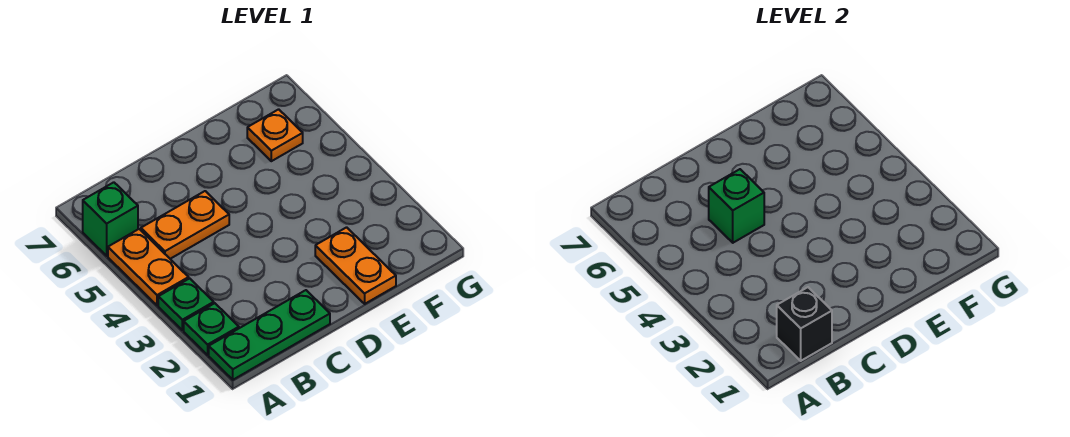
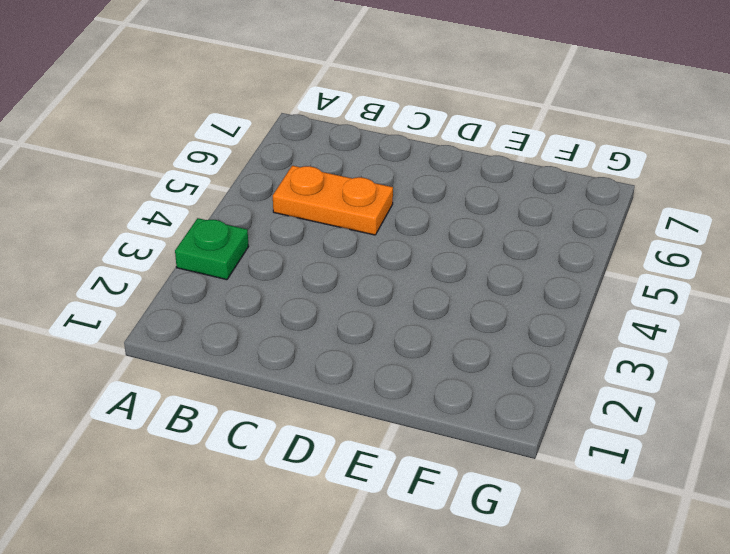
none -> green 1x3 plate [209,290,330,380]
none -> green 1x1 plate [184,303,239,355]

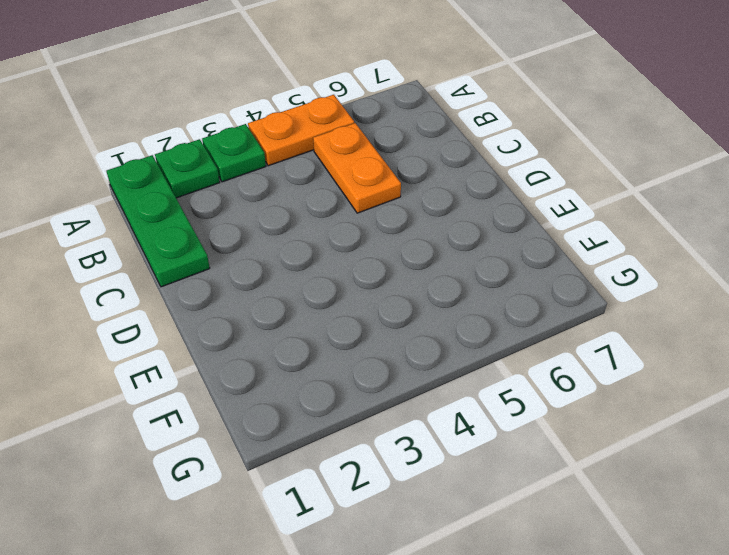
none -> green 1x1 brick [83,182,138,256]
none -> orange 1x2 plate [315,227,396,304]

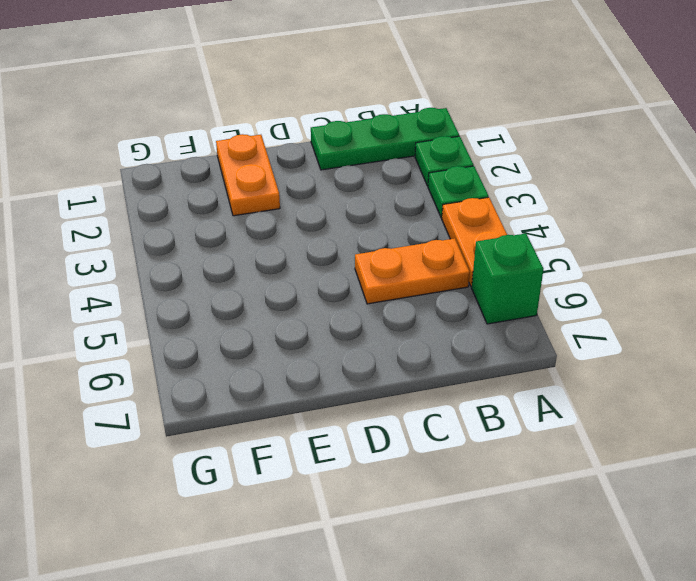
none -> orange 1x1 plate [247,109,303,161]
none -> black 1x1 brick [777,287,832,361]

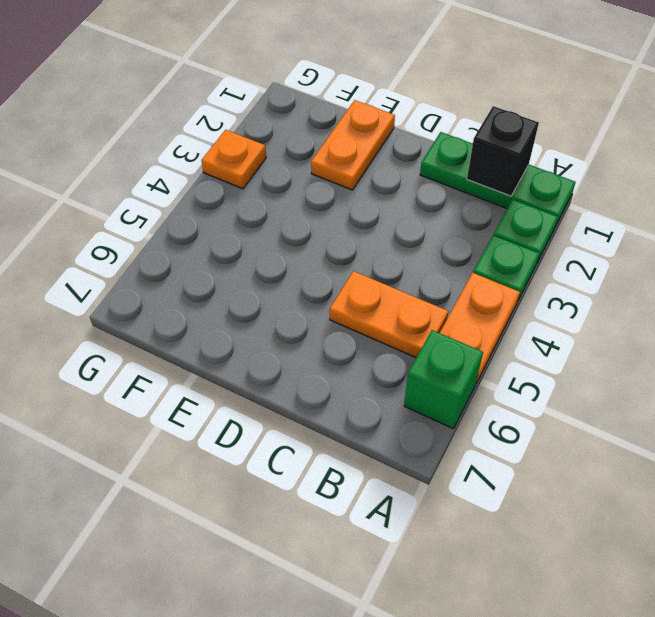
orange 1x1 plate [201,130,266,189] -> orange 1x1 plate moved to [247,109,303,161]
none -> green 1x1 brick [709,169,764,243]

